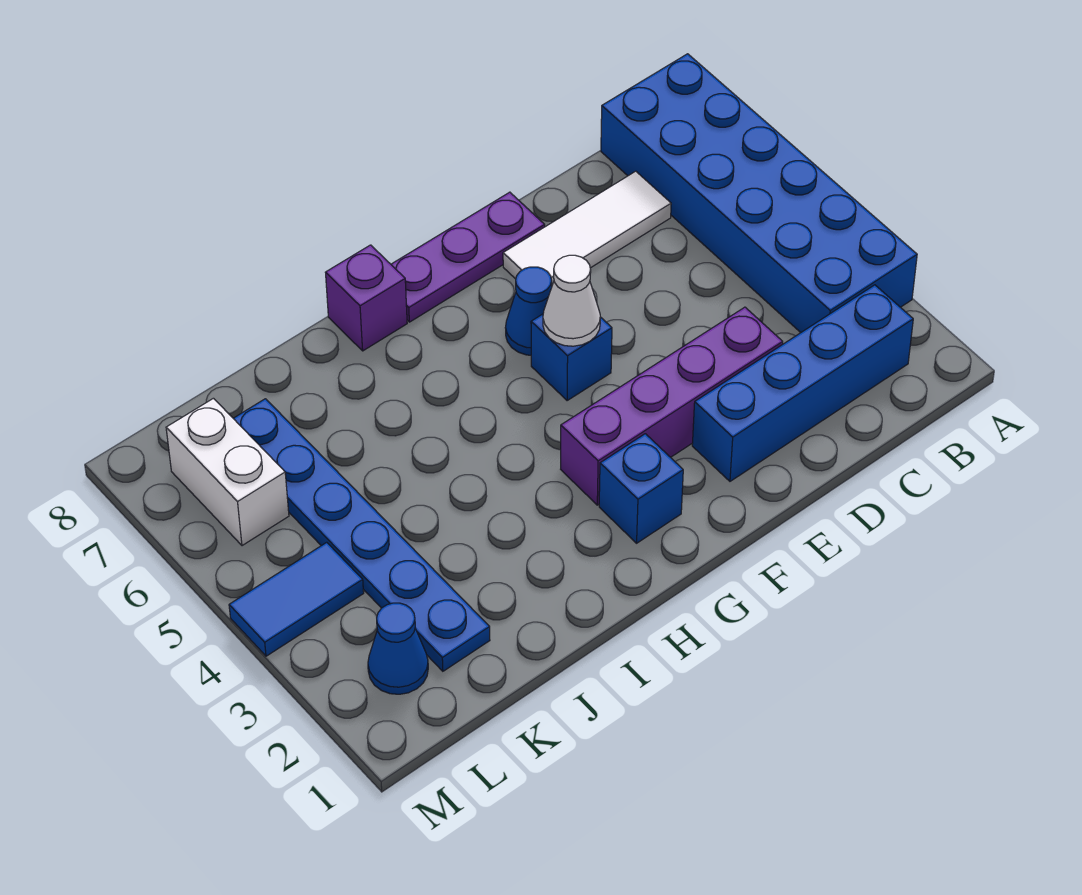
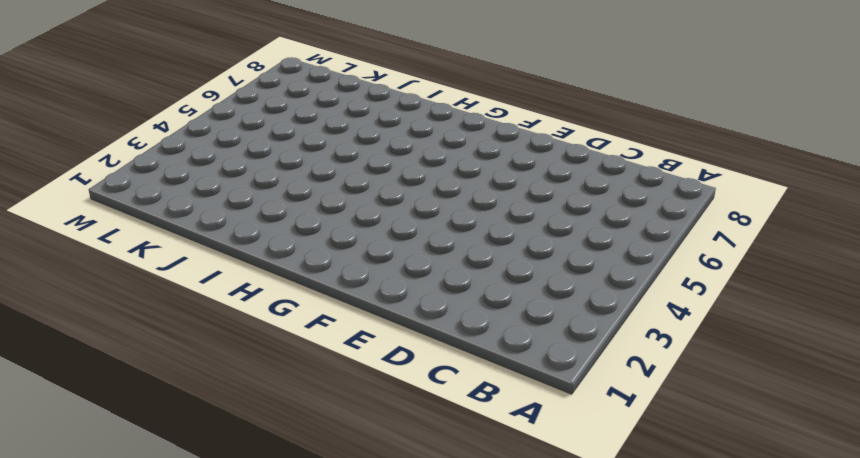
none -> blue 2x6 brick [601,54,917,333]
none -> blue 1x4 brick [692,285,913,481]
none -> white 1x3 tile [503,171,671,285]

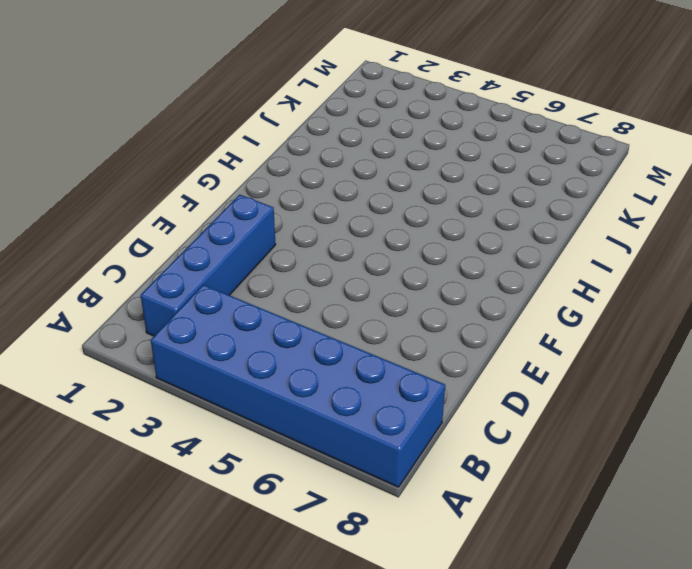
none -> white 1x3 tile [503,171,671,285]
none -> purple 1x4 brick [561,307,783,505]
none -> purple 1x3 plate [391,192,545,322]

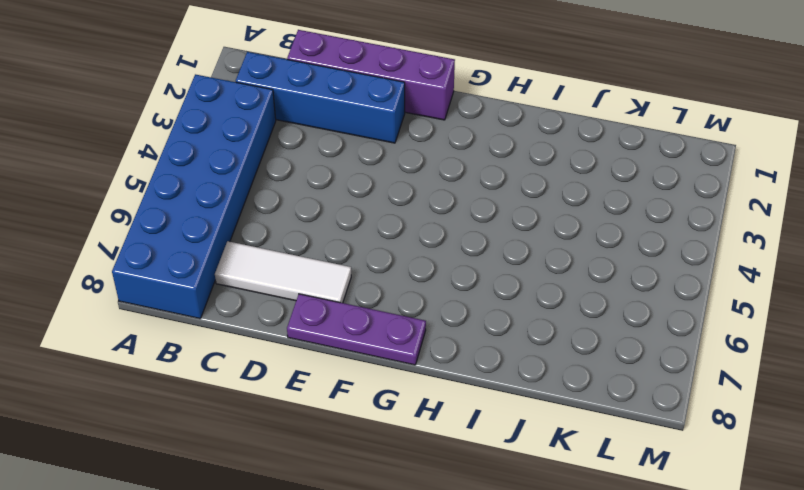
purple 1x4 brick [287,30,455,120] -> purple 1x4 brick moved to [561,307,783,505]
none -> blue 1x1 brick [531,314,612,400]
none -> blue 1x1 cone [505,267,552,355]
none -> blue 1x1 brick [599,434,683,543]

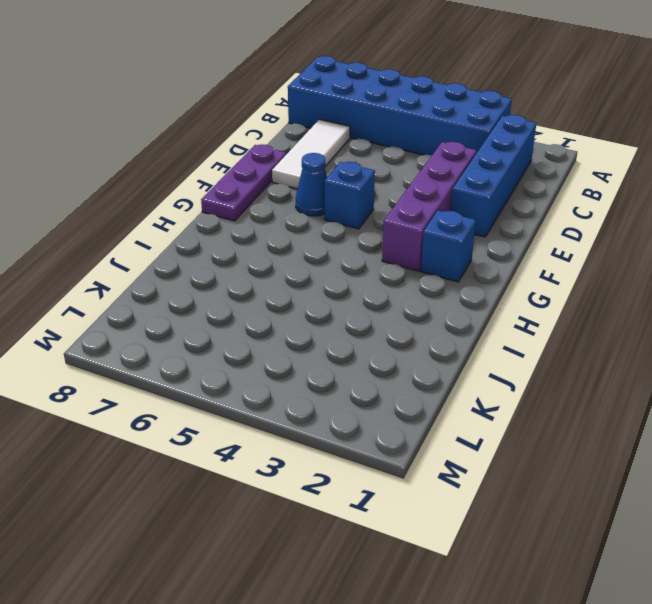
none -> purple 1x1 brick [325,245,407,351]
none -> blue 1x6 plate [233,399,490,671]
none -> blue 1x1 cone [368,603,428,694]

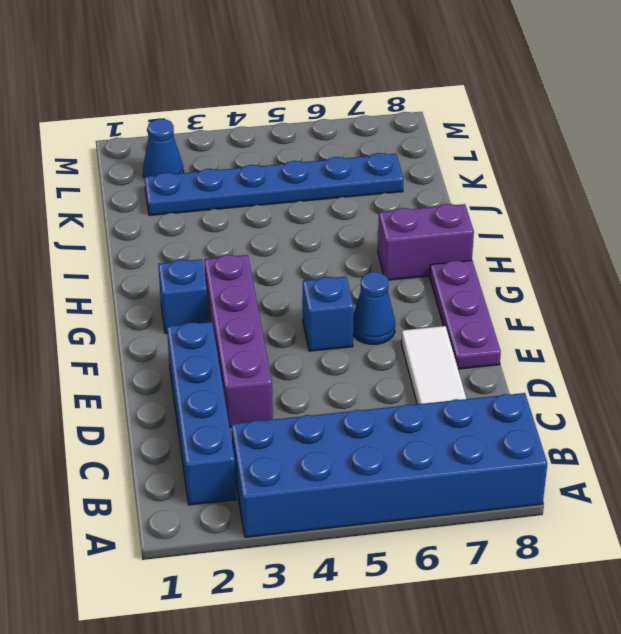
purple 1x2 brick [378,204,474,280] -> purple 1x1 brick [325,245,407,351]
none -> blue 1x2 tile [229,542,364,656]
none -> white 1x2 brick [166,398,289,546]
none -> white 1x1 cone [543,255,600,346]

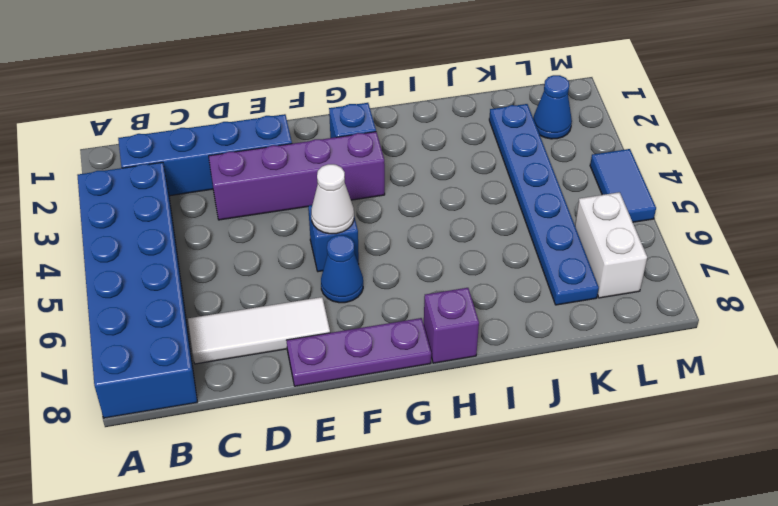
blue 1x2 tile [590,149,656,222] -> blue 1x2 tile turned to [229,542,364,656]

